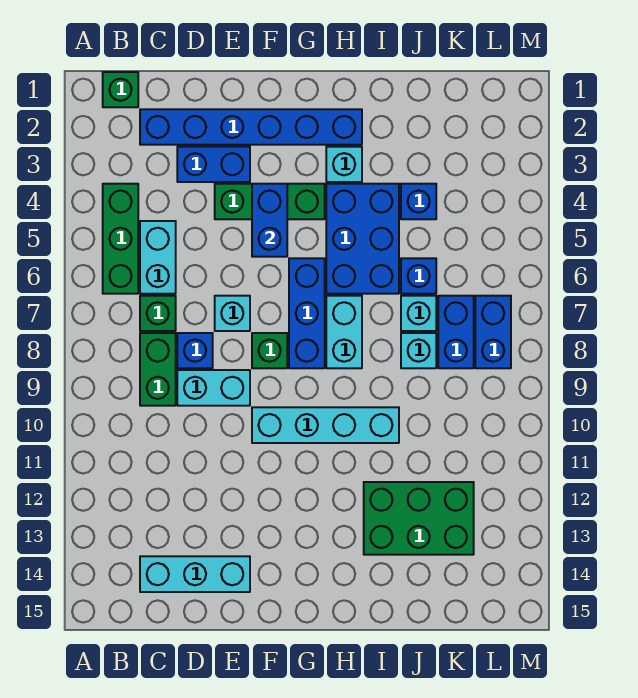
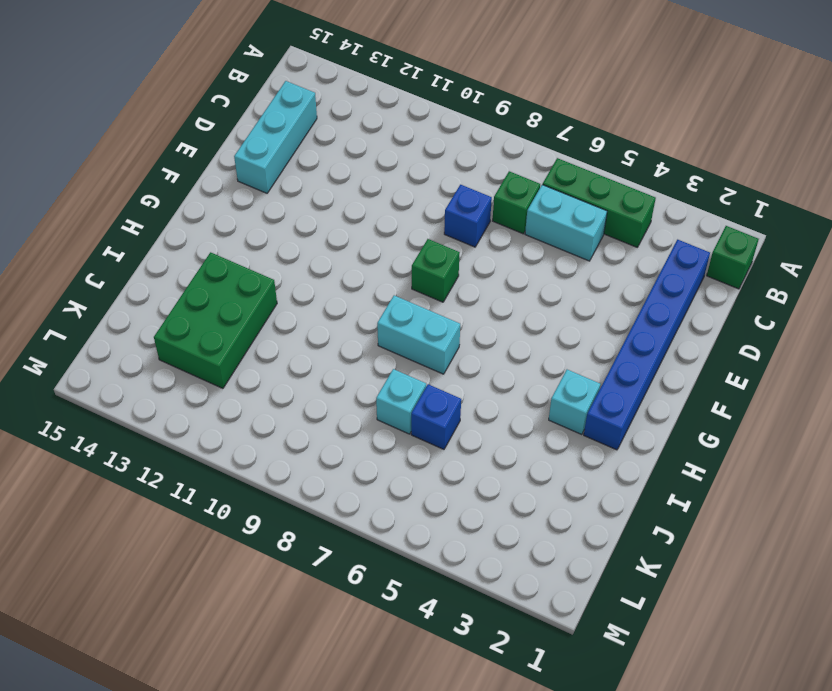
none -> green 1x2 brick [140,333,176,406]
none -> blue 1x2 brick [177,147,250,182]
none -> cyan 1x2 brick [177,370,250,406]

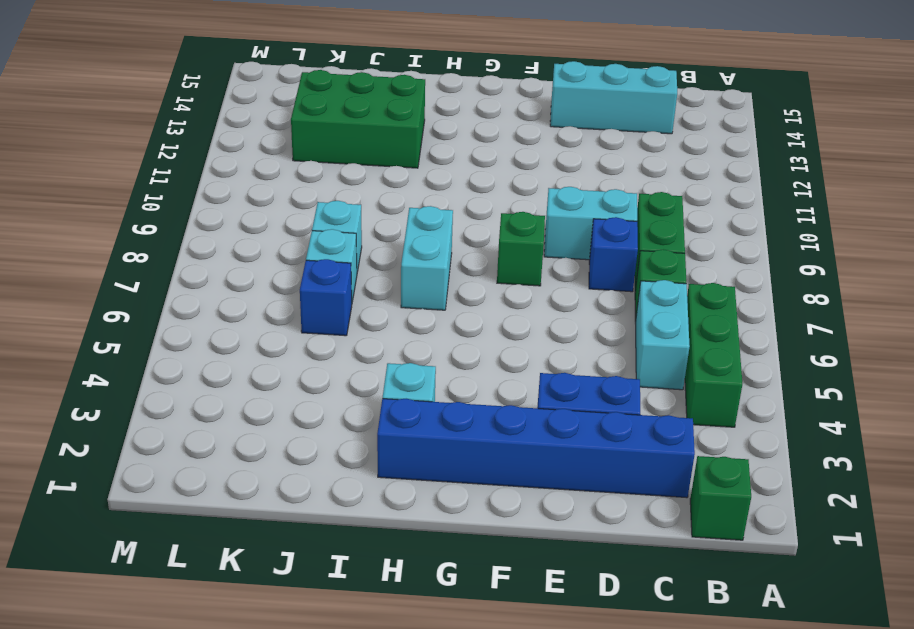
none -> green 1x3 brick [215,184,325,219]
none -> cyan 1x1 brick [215,296,250,331]
none -> cyan 1x4 brick [252,407,399,443]

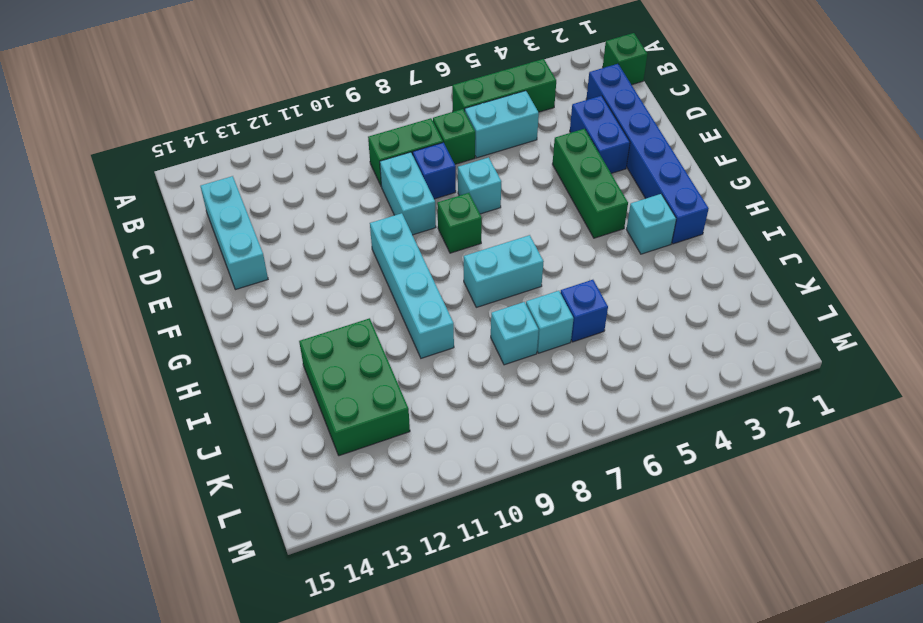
none -> blue 1x3 brick [289,258,325,368]
none -> blue 2x3 brick [326,184,399,294]
none -> blue 1x1 brick [401,184,436,219]

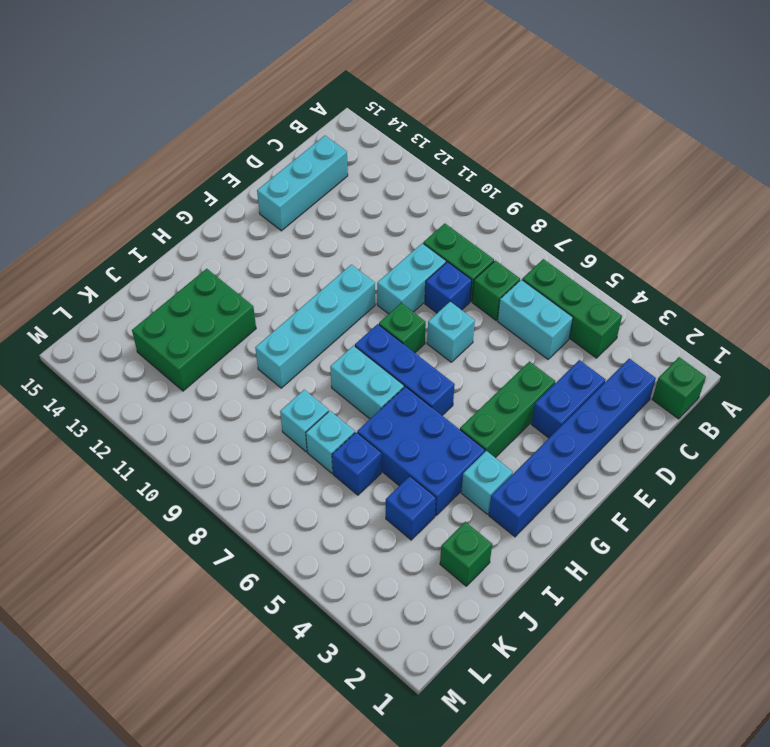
green 1x1 brick [440,522,492,586] -> none
none -> blue 1x2 brick [438,296,474,368]
none -> blue 1x2 brick [475,296,511,368]
none -> blue 1x2 brick [252,184,287,257]

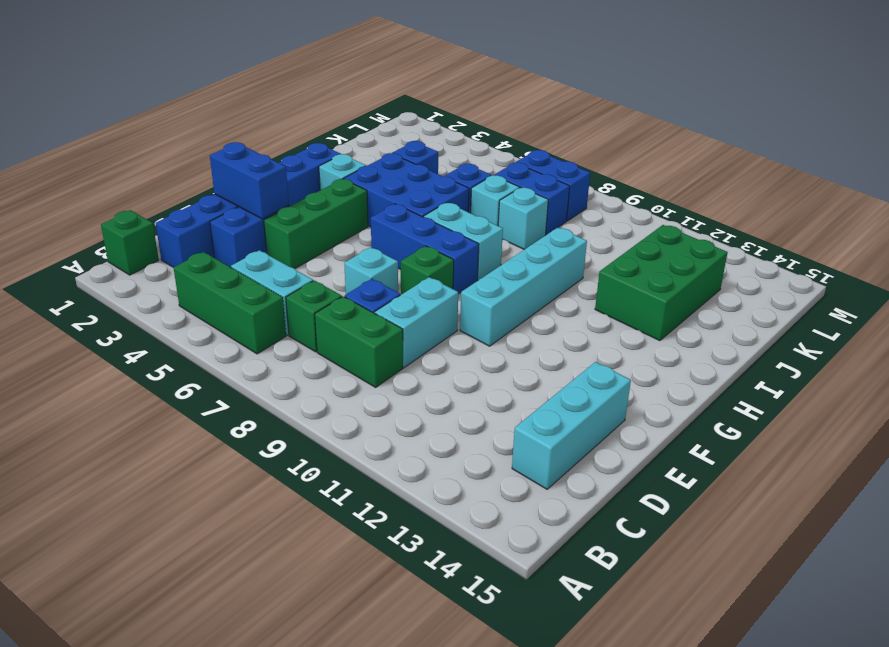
blue 1x2 brick [210,142,289,219] -> blue 1x2 brick moved to [252,184,287,257]

